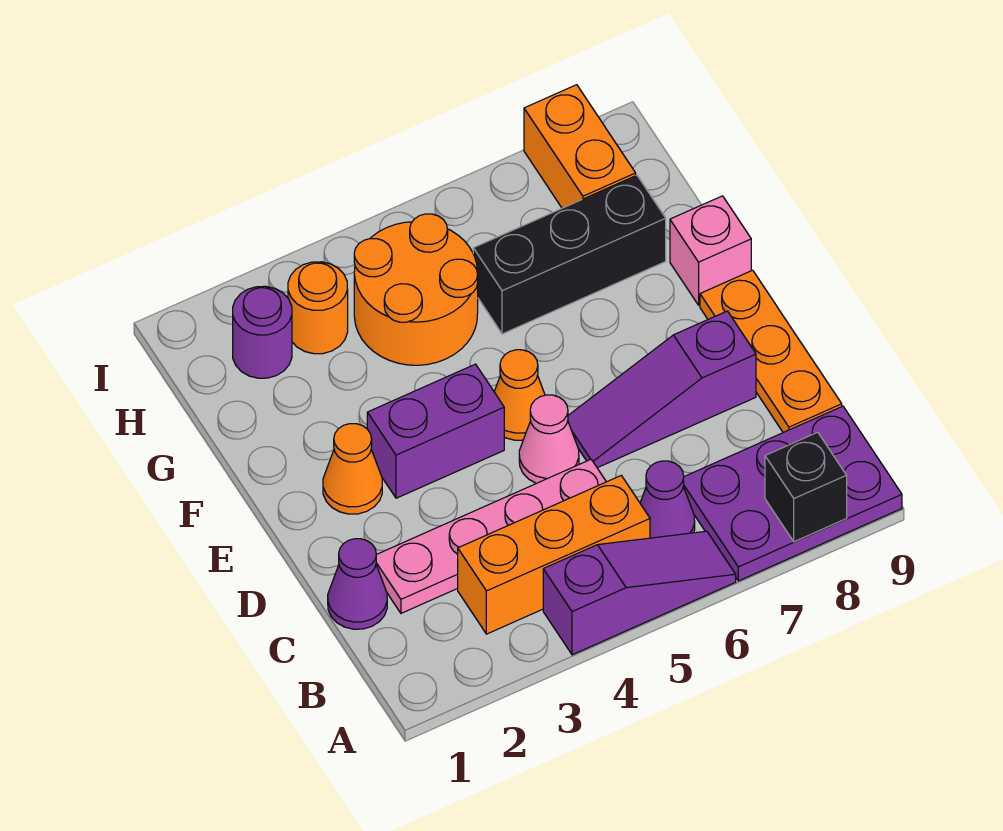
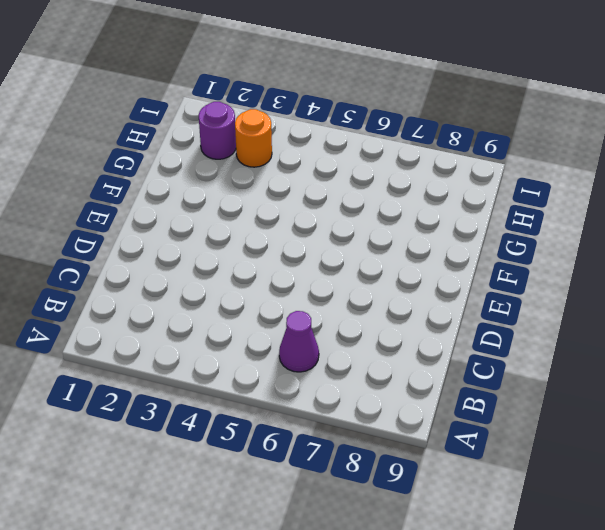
none -> purple 1x3 slope [543,531,736,655]
none -> purple 2x3 plate [683,406,902,581]
none -> orange 1x3 brick [458,476,650,634]

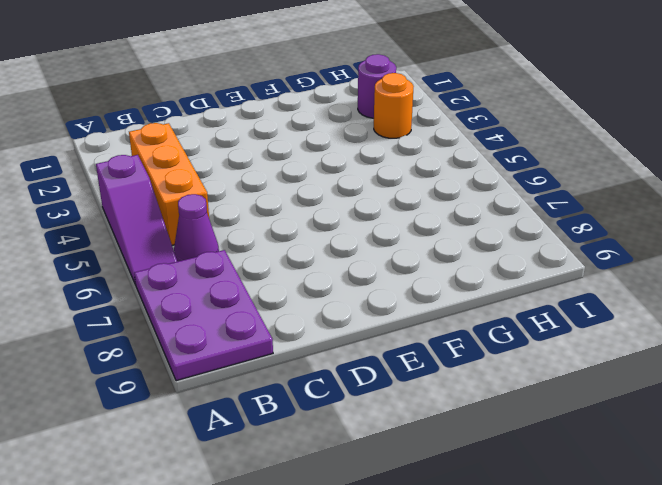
none -> purple 1x1 cone [328,539,387,629]
none -> pink 1x4 plate [376,460,606,613]
none -> orange 1x3 plate [700,270,842,432]

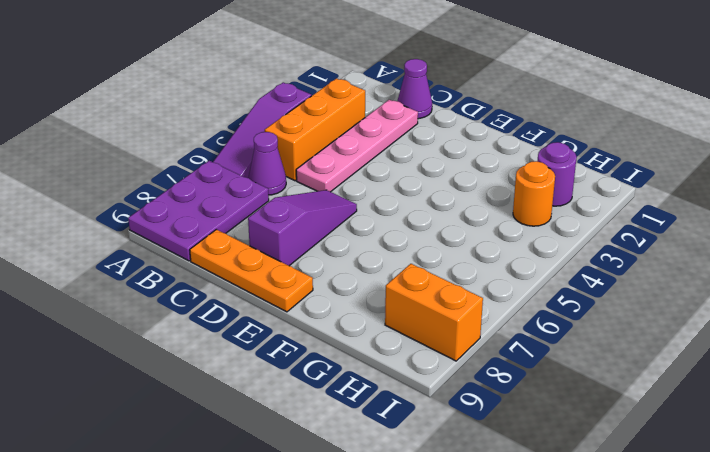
none -> pink 1x1 cone [519,395,579,483]
none -> orange 1x1 cone [323,424,382,514]
none -> purple 1x2 brick [367,364,504,498]

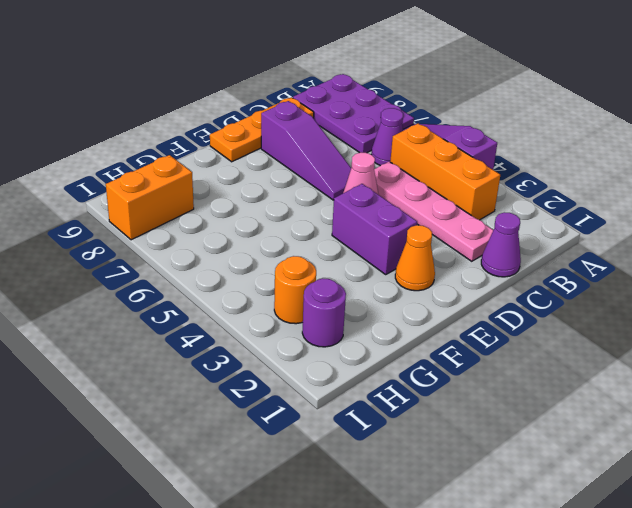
none -> orange 1x1 cone [494,350,545,440]
none -> pink 1x1 brick [670,196,751,305]
none -> orange 2x2 round brick [354,214,478,365]

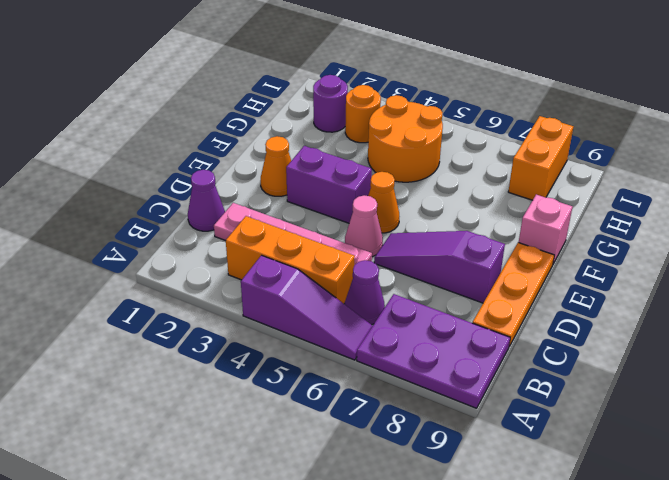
none -> black 1x3 brick [473,175,666,334]
none -> black 1x1 brick [765,432,847,542]

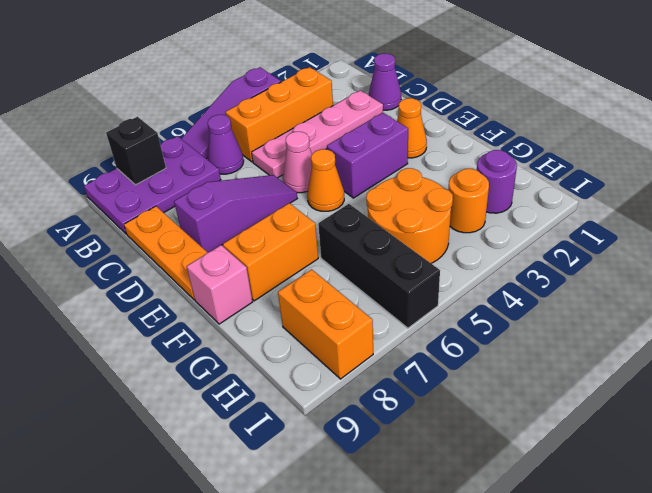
orange 1x2 brick [223,203,318,301] -> none
black 1x3 brick [318,204,440,328] -> black 1x3 brick turned to [473,175,666,334]

